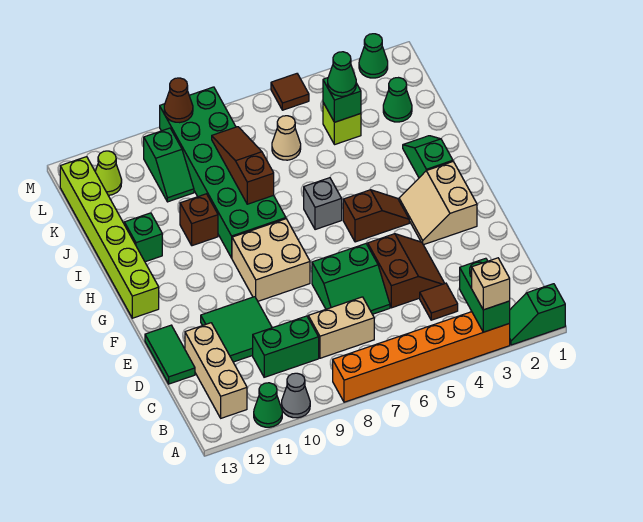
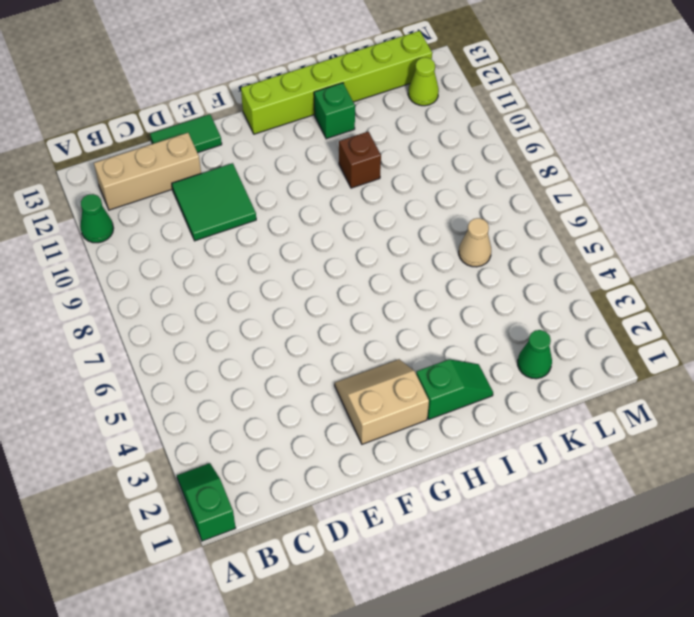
none -> orange 1x6 brick [333,312,510,402]
none -> grey 1x1 cone [282,373,310,418]
none -> brown 1x1 tile [420,283,458,320]
none -> tan 1x2 brick [308,297,374,358]

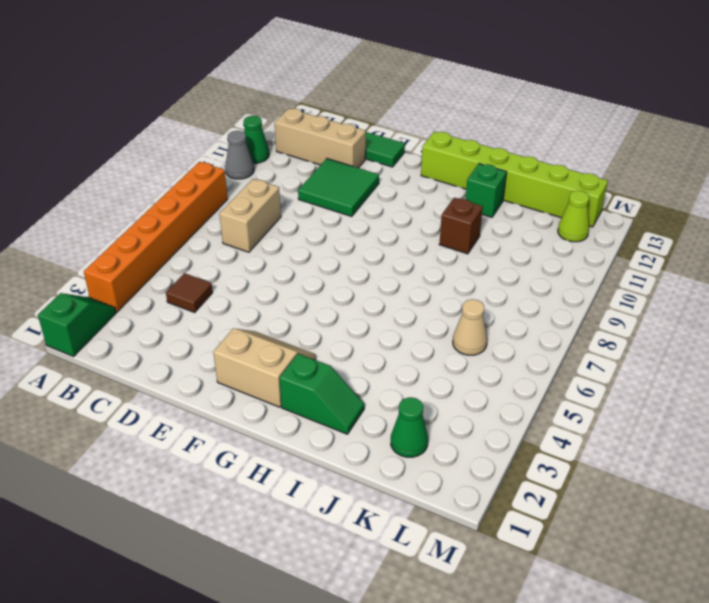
none -> green 1x2 brick [253,316,319,377]
none -> brown 2x2 slope [368,234,445,308]
none -> green 2x2 slope [312,244,390,314]
none -> tan 2x2 brick [232,219,310,301]

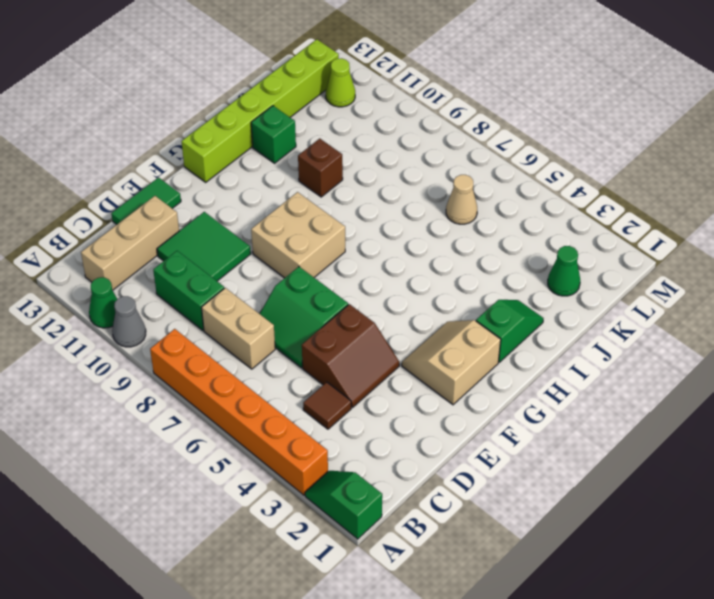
none -> brown 1x2 slope [343,190,409,242]
none -> grey 1x1 brick [304,178,342,230]
none -> green 2x6 brick [160,87,286,258]
none -> lime 1x1 brick [323,103,361,145]

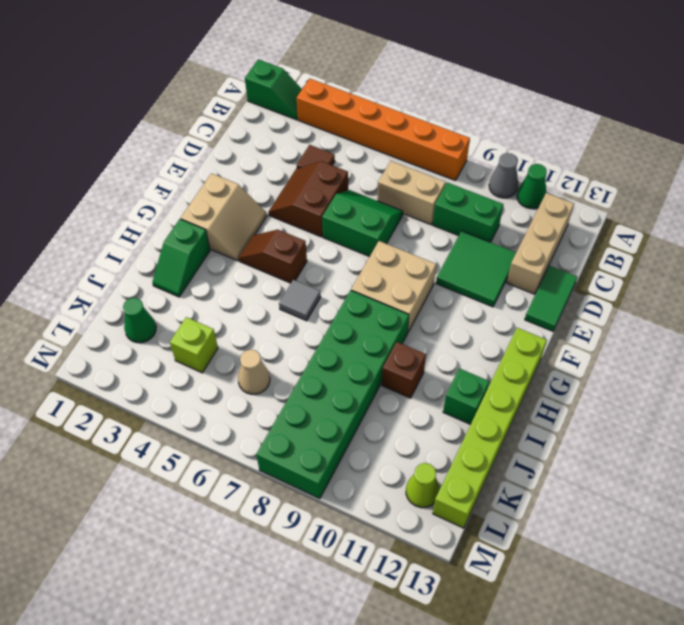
grey 1x1 tile [279,280,321,321] -> grey 1x1 brick [304,178,342,230]
none -> green 1x2 slope [144,128,194,202]
none -> green 1x1 cone [359,34,388,78]
none -> brown 1x1 tile [271,74,309,110]
none -> green 1x2 brick [460,258,510,332]

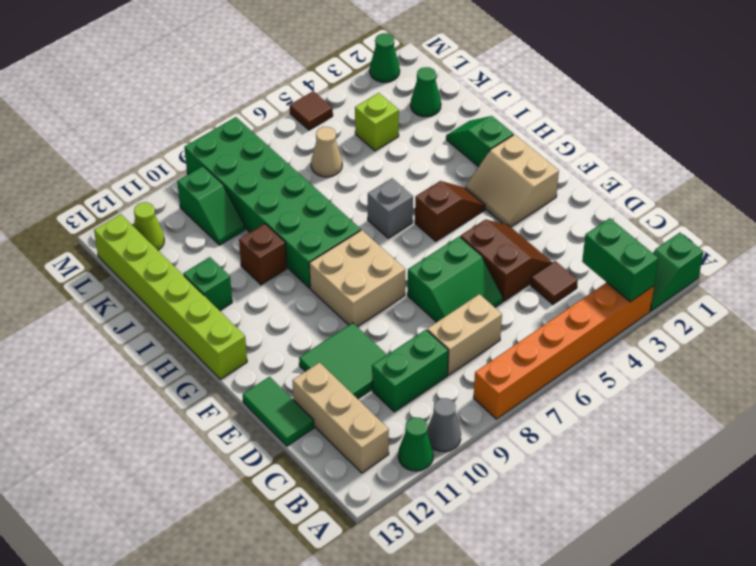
none -> brown 1x3 slope [212,127,274,204]
none -> green 1x1 brick [323,78,361,122]
none -> brown 1x1 cone [164,78,193,123]
none -> tan 1x1 brick [472,258,510,310]

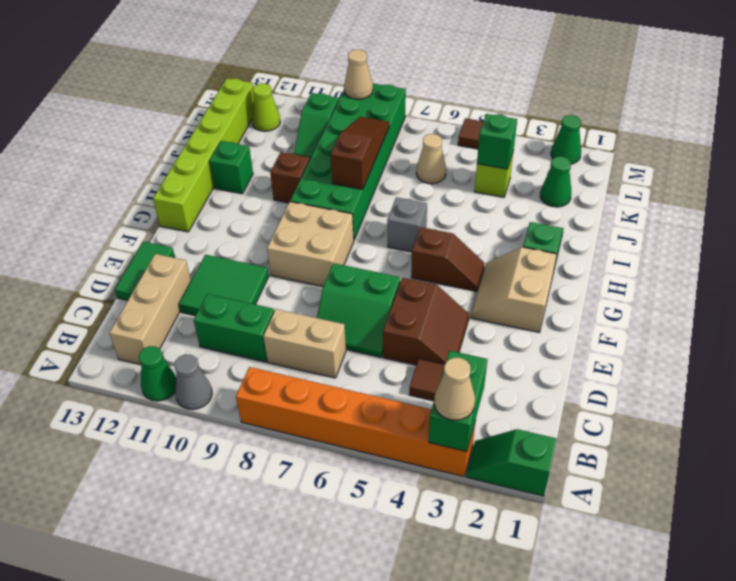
tan 1x1 cone [434,358,475,420] -> tan 1x1 brick [472,258,510,310]
tan 1x1 cone [344,50,373,99] -> brown 1x1 cone [164,78,193,123]
none -> green 1x1 cone [328,52,356,96]

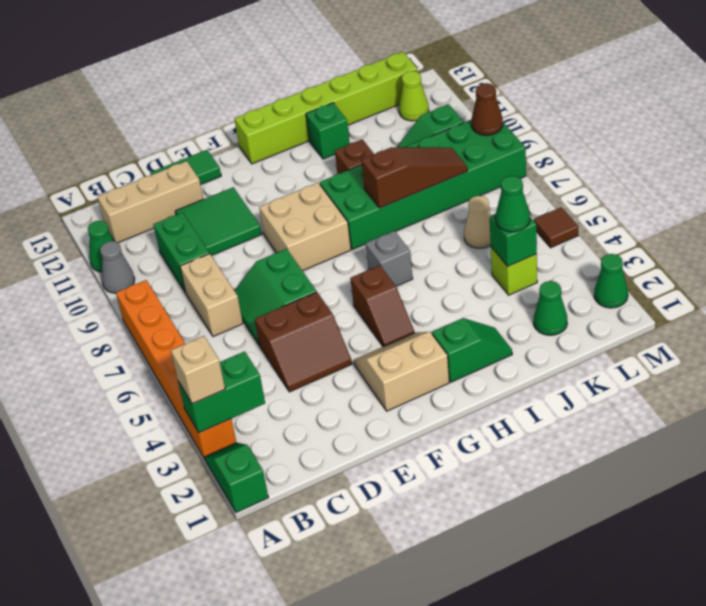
none -> brown 1x1 tile [420,283,458,320]

